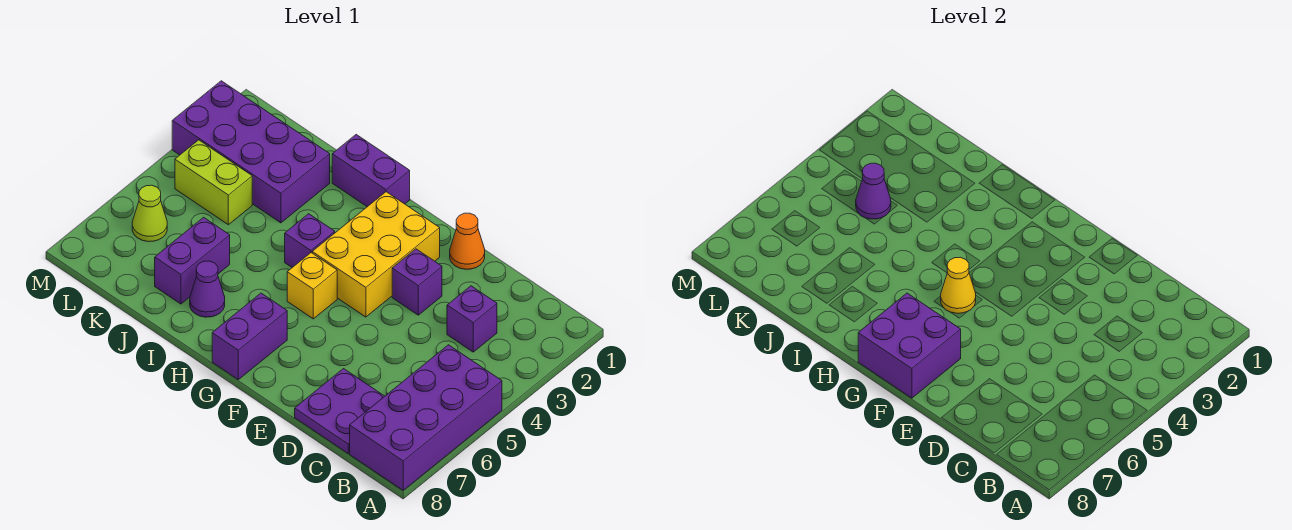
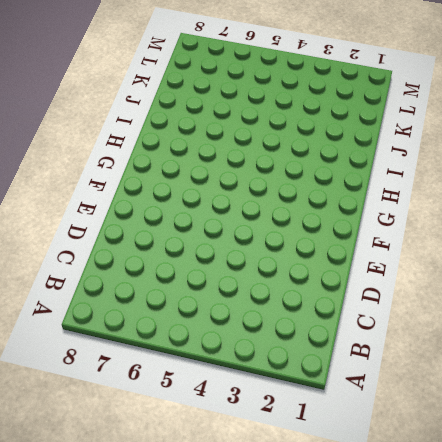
none -> purple 2x4 brick [350,345,502,490]
none -> purple 1x1 brick [447,286,497,352]
none -> purple 2x2 plate [295,369,385,453]

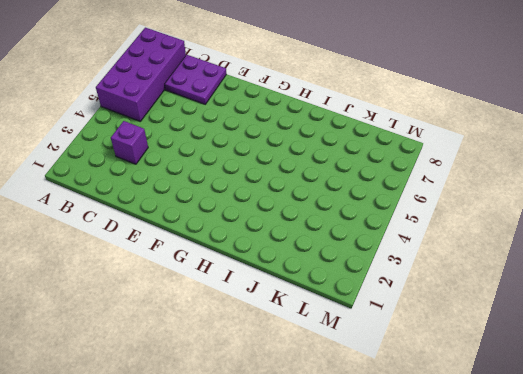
none -> orange 1x1 cone [450,213,485,269]
none -> purple 1x1 brick [392,249,442,315]
none -> yellow 2x3 brick [312,192,440,317]

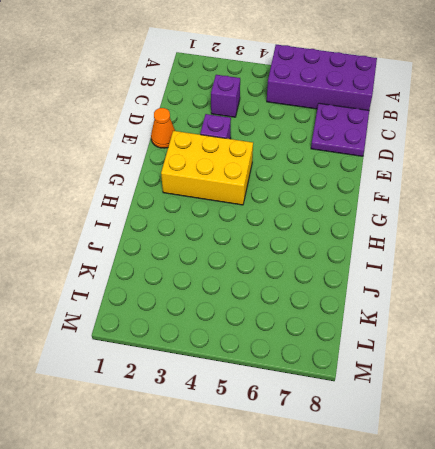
none -> yellow 1x1 brick [287,253,337,319]
none -> purple 1x2 brick [212,293,287,380]
none -> purple 1x2 brick [332,135,410,207]

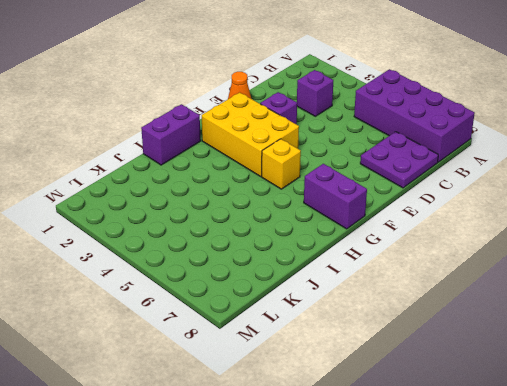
none -> purple 1x1 brick [285,214,335,267]
none -> purple 1x1 cone [190,261,225,317]
none -> purple 2x4 brick [172,81,330,223]

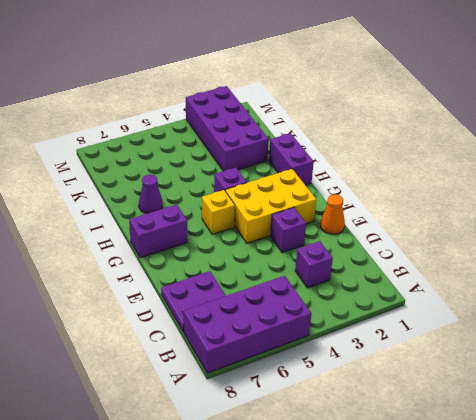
none -> purple 1x2 brick [155,217,230,304]
none -> lime 1x2 brick [175,140,252,225]
none -> lime 1x1 cone [132,185,167,242]

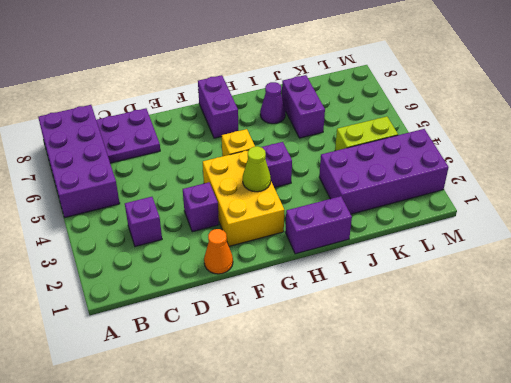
lime 1x1 cone [243,146,271,192] -> lime 1x1 cone moved to [132,185,167,242]
none -> purple 2x2 brick [858,293,961,398]
none -> yellow 1x1 cone [941,257,976,313]
none -> purple 1x1 cone [856,163,891,219]

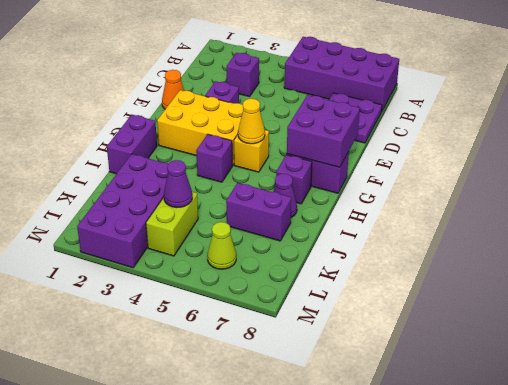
purple 1x1 brick [276,155,312,204] -> none

